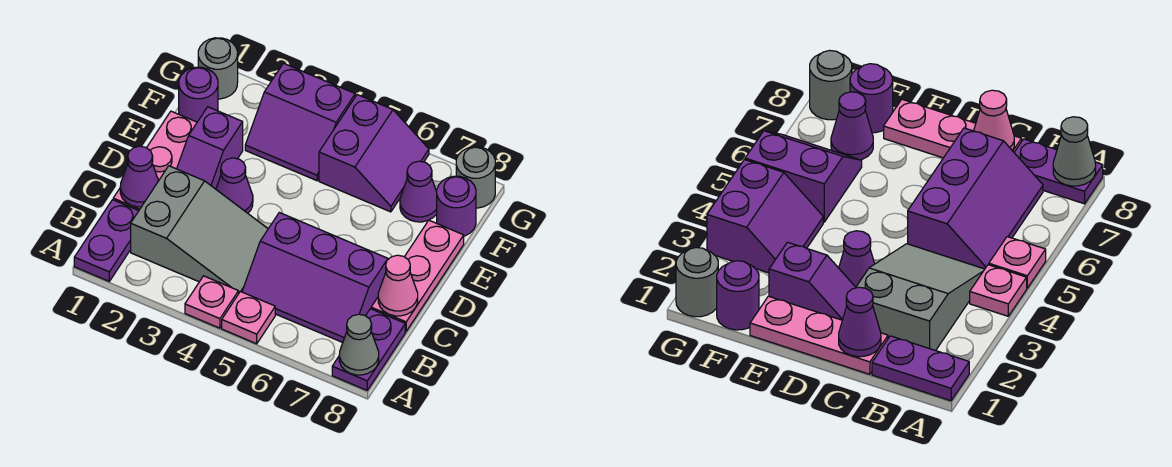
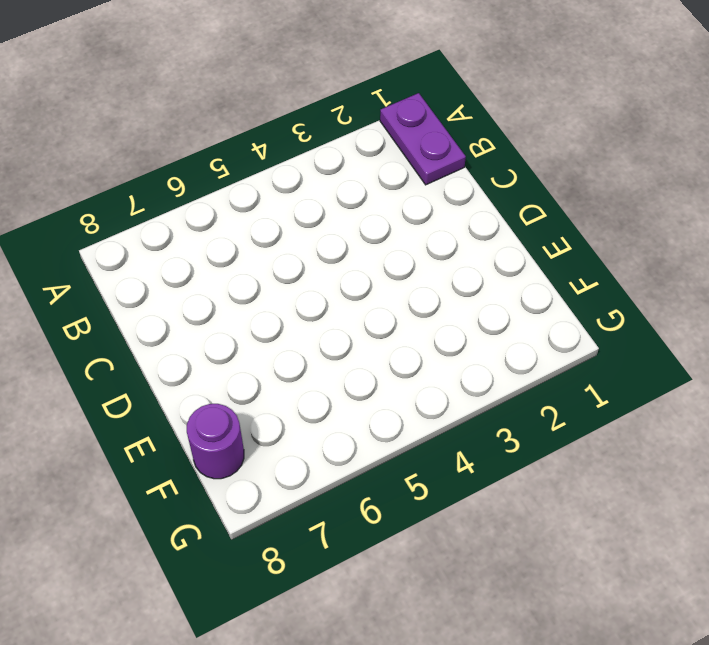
none -> pink 1x1 plate [185,276,239,328]
none -> pink 1x1 plate [222,291,275,344]
none -> purple 1x2 plate [332,309,405,390]

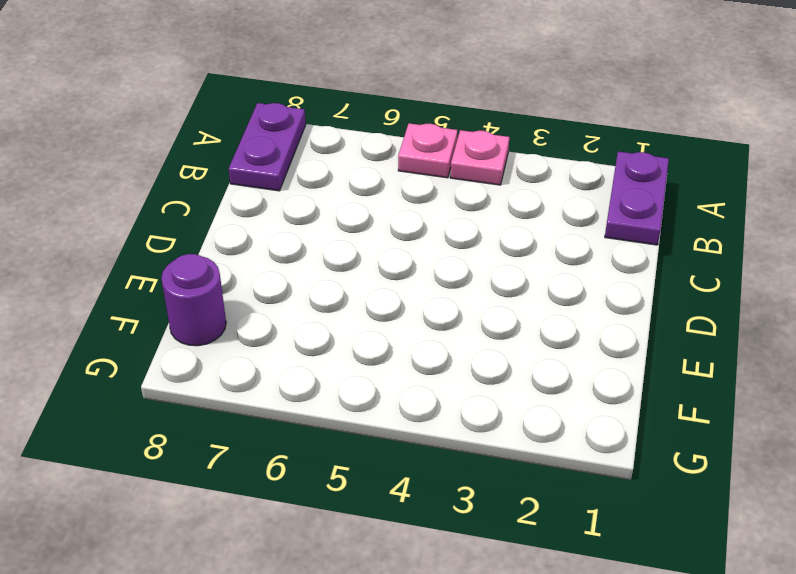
none -> grey 2x3 slope [131,166,268,293]
none -> purple 2x3 slope [242,213,388,342]
none -> pink 1x3 plate [113,111,197,211]

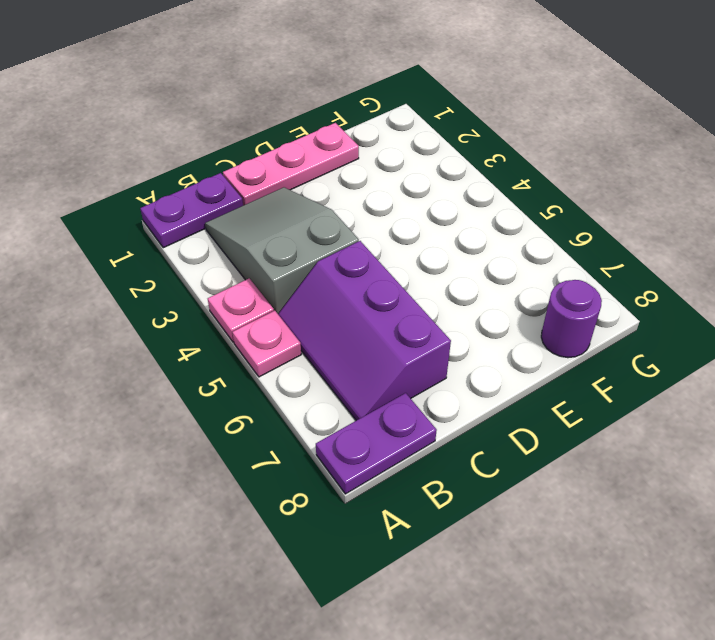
grey 2x3 slope [205,187,359,314] -> grey 2x3 slope turned to [131,166,268,293]
none -> pink 1x3 plate [371,220,464,331]
none -> purple 1x2 slope [177,107,243,189]
none -> purple 1x1 cone [216,158,253,213]

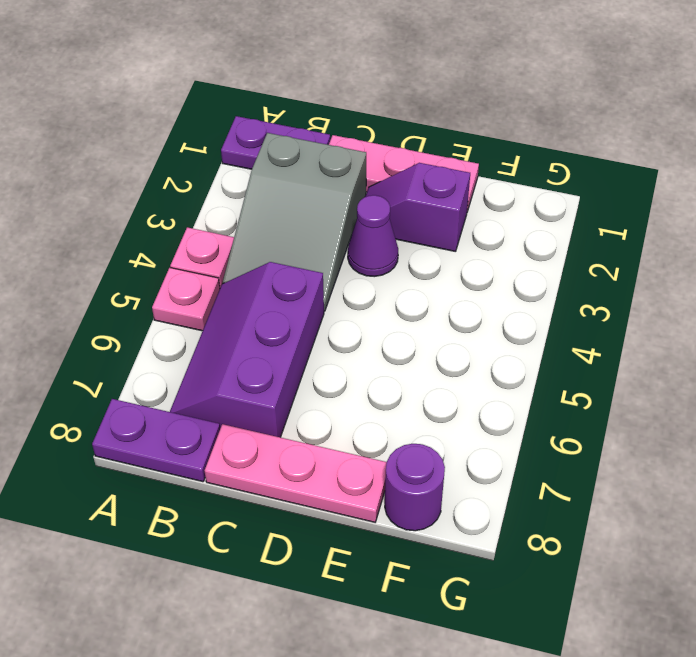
none -> purple 1x1 round brick [179,67,218,122]
none -> purple 2x2 slope [245,63,355,181]
none -> purple 2x2 slope [319,95,429,212]

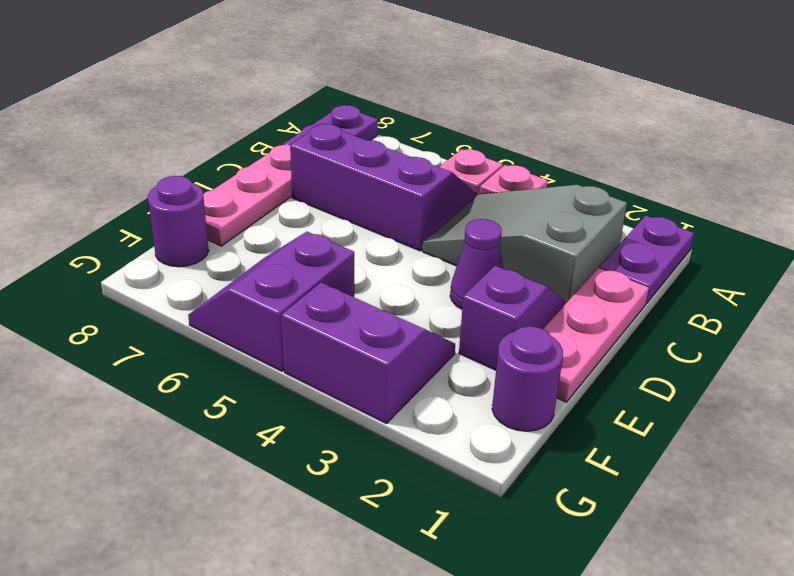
none -> purple 1x1 cone [400,161,437,222]
none -> grey 1x1 round brick [198,38,238,99]
none -> grey 1x1 round brick [456,147,495,208]

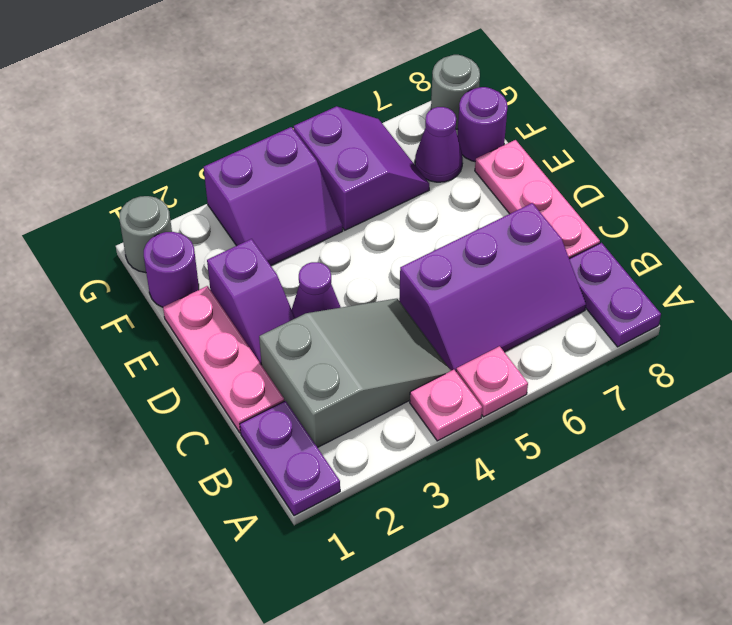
none -> grey 1x1 cone [339,314,379,375]
none -> purple 1x1 cone [120,146,158,207]
none -> pink 1x1 cone [378,255,418,316]

